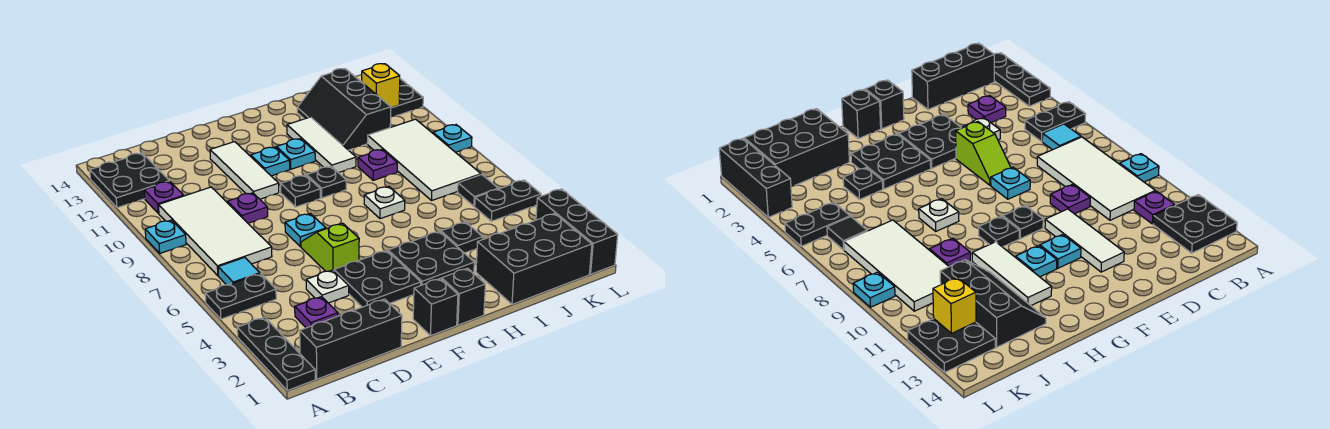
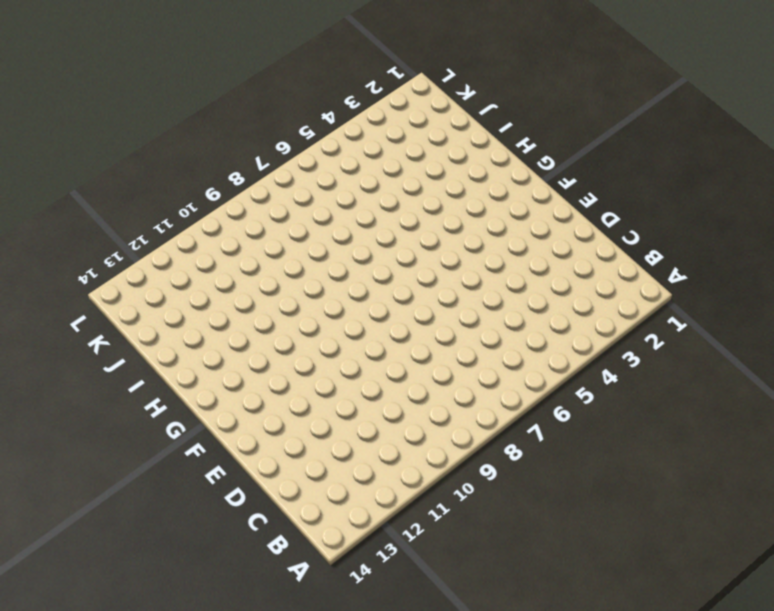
none -> black 1x3 plate [237,317,315,390]
none -> black 1x2 plate [205,274,276,319]
none -> cyan 1x1 plate [145,220,186,253]
none -> black 2x2 plate [90,153,169,208]

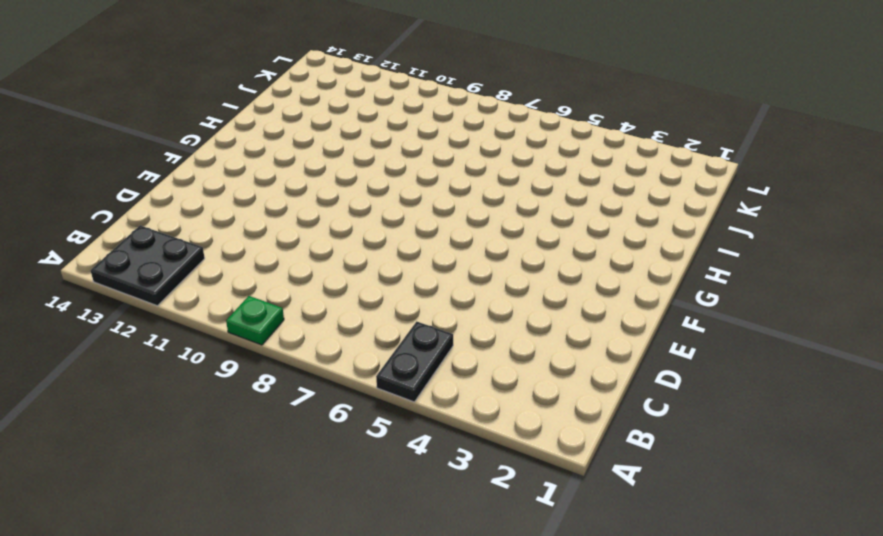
green 1x1 plate [226,296,284,345] -> cyan 1x1 plate [145,220,186,253]
none -> black 1x3 plate [237,317,315,390]
none -> black 1x3 brick [300,299,402,379]
none -> cyan 1x1 tile [218,257,260,285]
none -> white 2x4 tile [159,187,272,276]

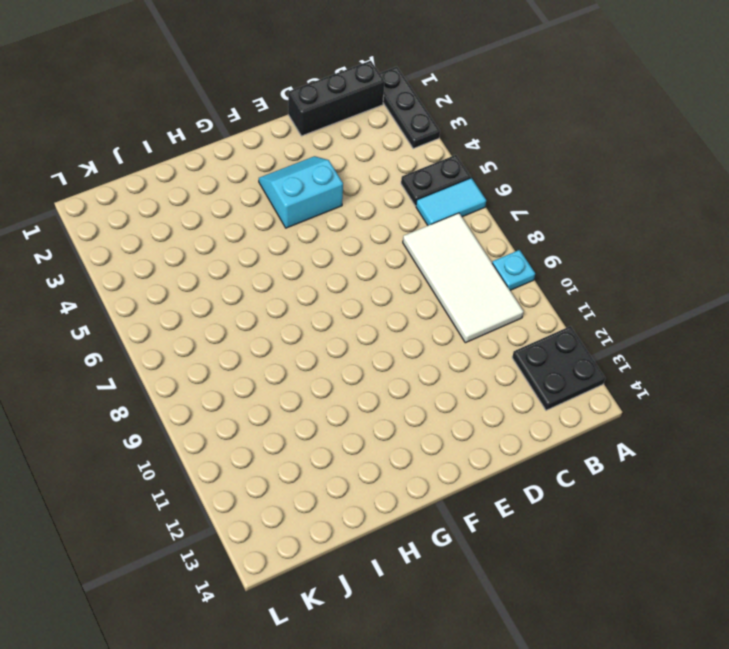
cyan 1x2 tile [416,178,486,225] -> cyan 1x1 tile [218,257,260,285]
cyan 2x2 slope [259,156,343,228] -> black 2x2 plate [334,251,421,307]
none -> purple 1x1 plate [144,181,184,213]
none -> purple 1x1 plate [295,297,338,328]
none -> white 1x1 plate [306,270,349,303]
none -> purple 1x1 plate [227,193,268,223]

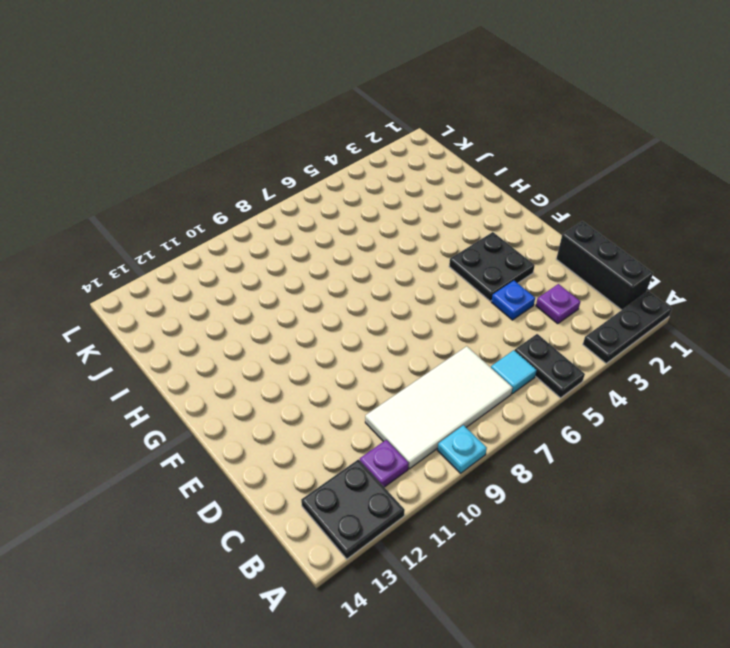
blue 1x1 plate [491,281,535,320] -> white 1x1 plate [306,270,349,303]
none -> purple 1x1 plate [227,193,268,223]
none -> lime 1x2 slope [301,223,359,271]
none -> cyan 1x1 plate [285,214,326,247]
none -> white 1x3 tile [210,142,279,199]

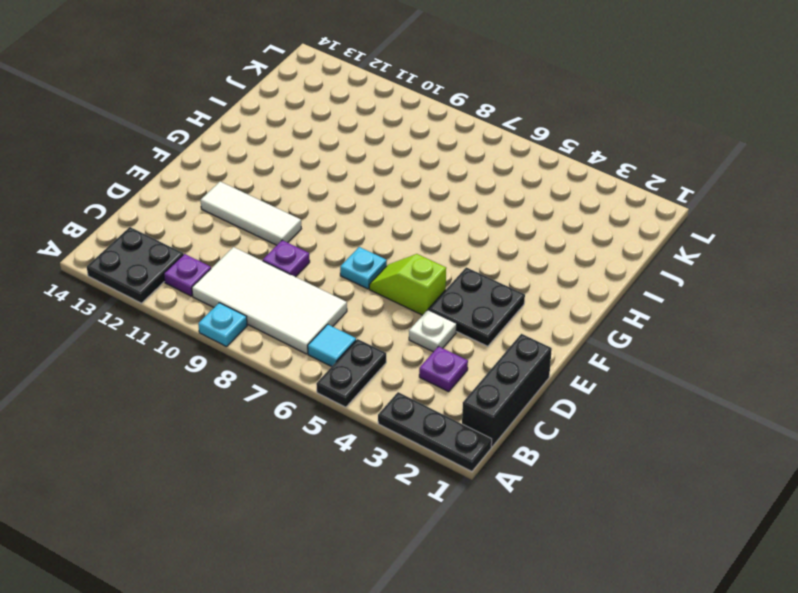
none -> black 1x1 brick [413,278,458,336]
none -> black 1x1 plate [281,175,320,207]
none -> cyan 1x1 plate [251,147,290,176]
none -> black 1x1 brick [442,268,485,325]

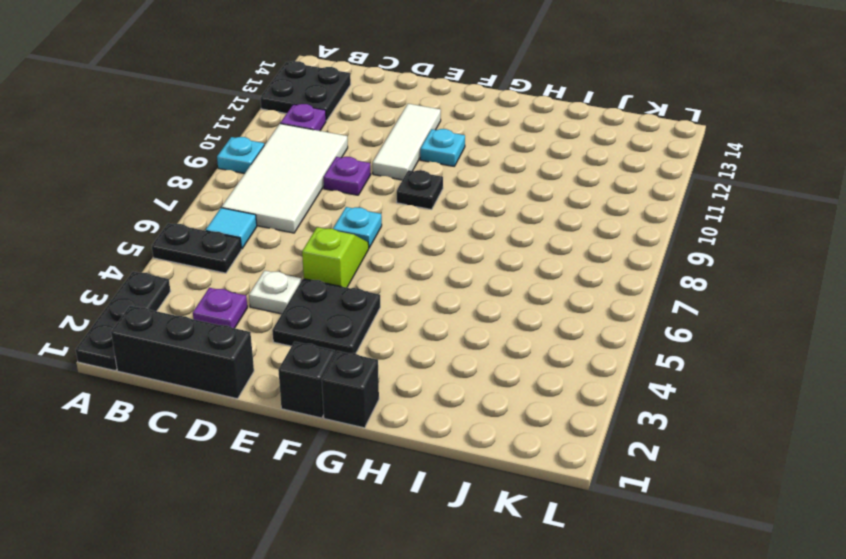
none -> black 2x2 plate [388,231,474,285]
none -> black 1x1 plate [307,166,346,198]
none -> cyan 1x1 plate [276,139,315,169]
none -> white 1x1 plate [364,187,405,219]

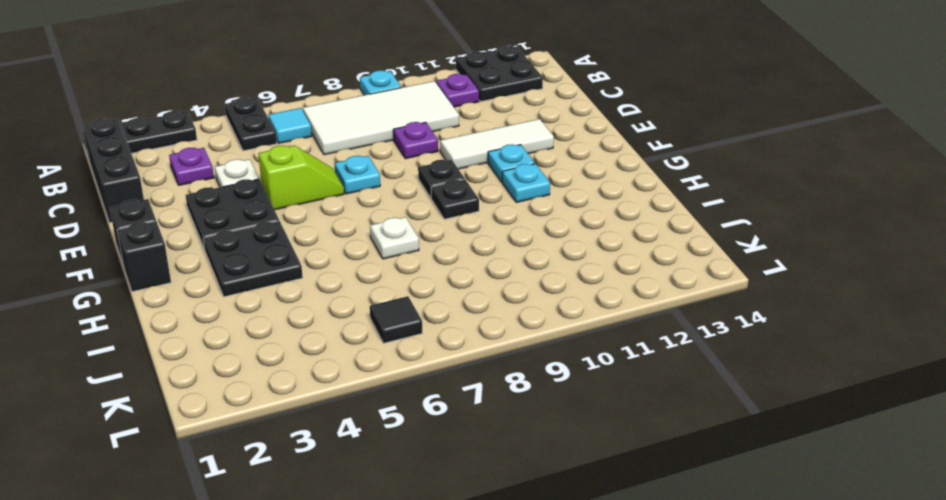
none -> white 1x3 tile [287,117,356,173]
none -> black 2x3 brick [476,213,592,304]
none -> black 1x1 plate [441,222,483,253]
none -> purple 1x1 plate [358,150,397,180]

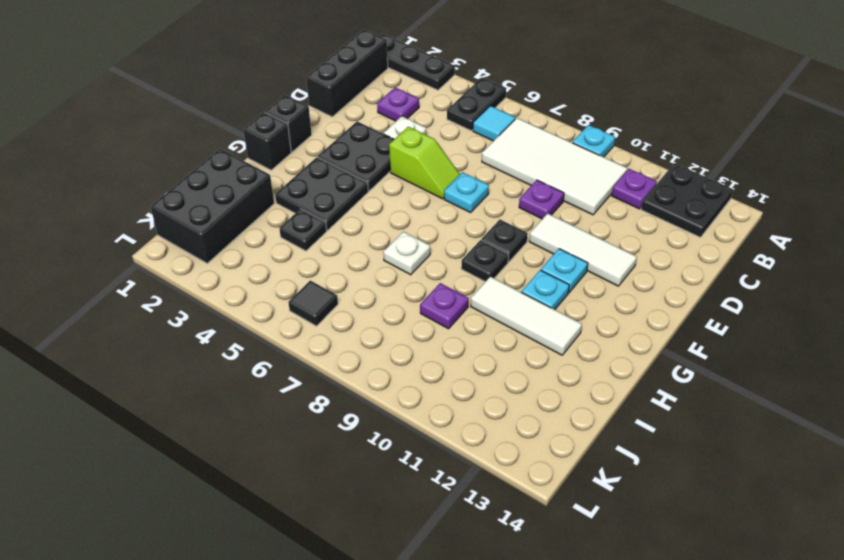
none -> black 2x3 slope [297,69,391,150]
none -> white 2x4 tile [367,119,481,201]
none -> black 1x2 plate [475,180,541,221]
none -> black 2x2 plate [361,79,423,117]

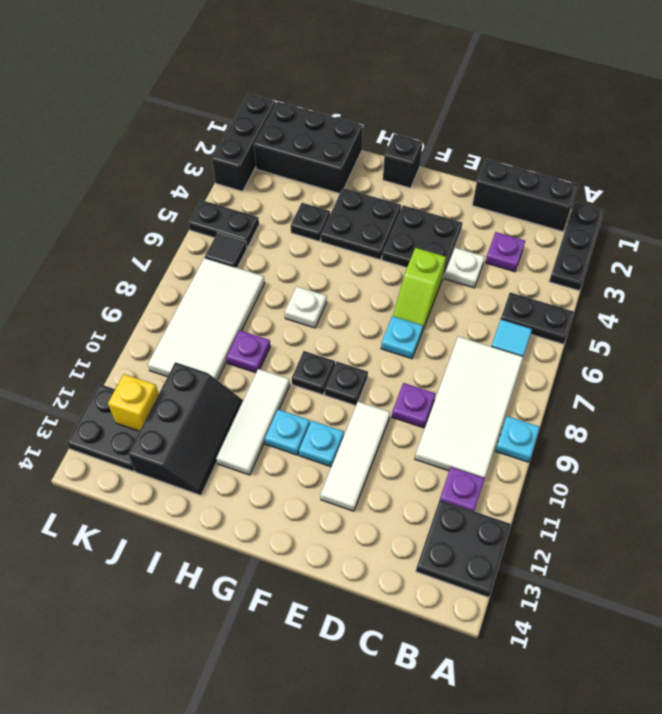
none -> black 1x1 brick [413,278,458,336]
none -> cyan 1x1 plate [433,125,472,152]

